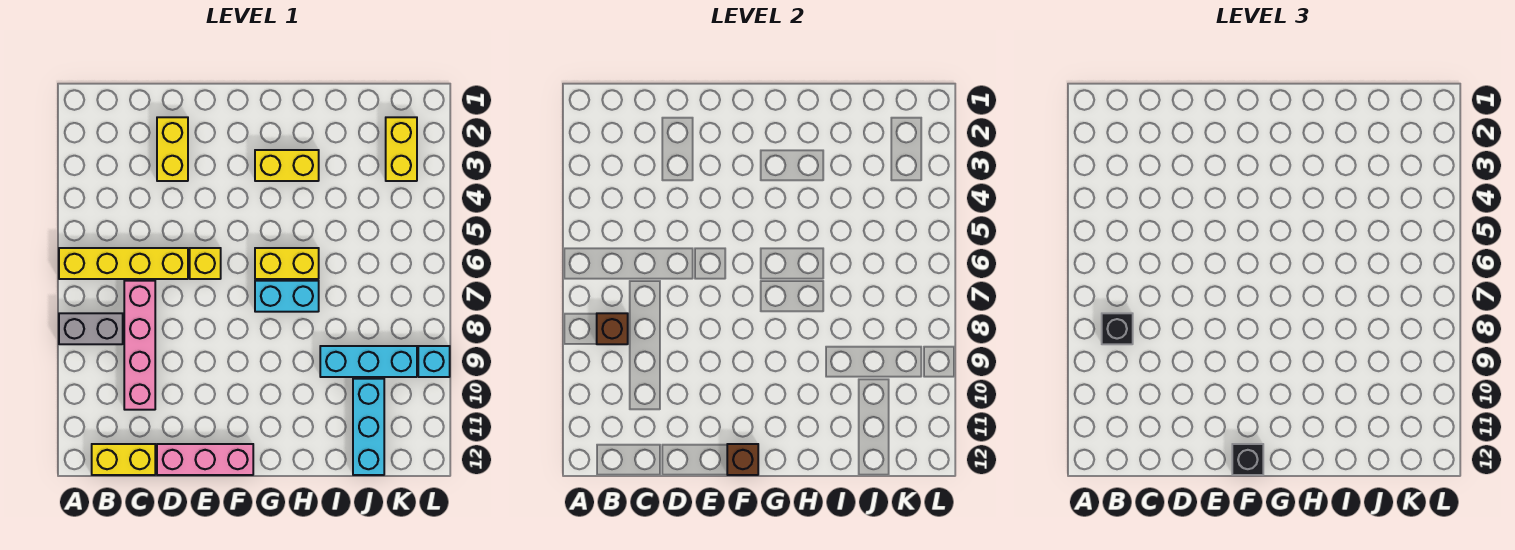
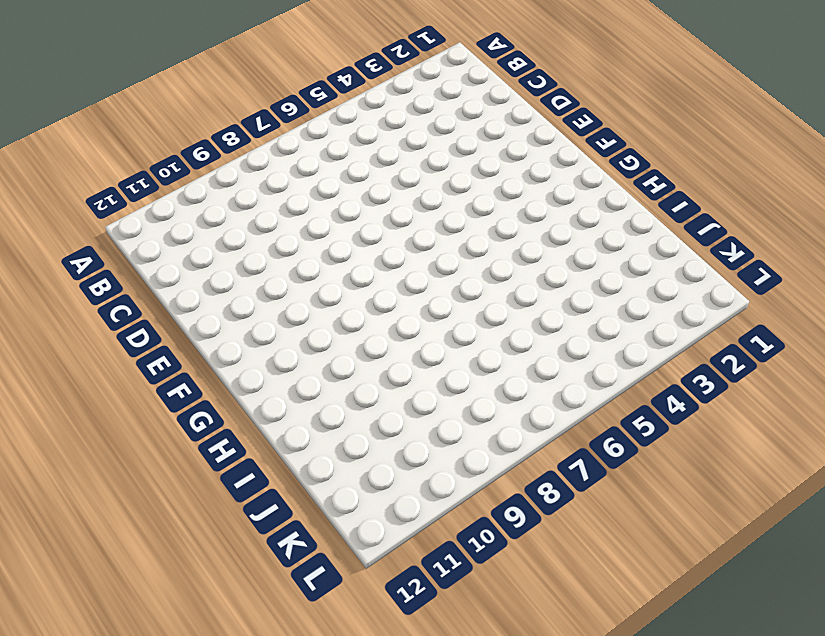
none -> yellow 1x4 brick [59,248,188,279]
none -> grey 1x2 brick [59,313,123,344]
none -> yellow 1x2 brick [92,444,155,475]

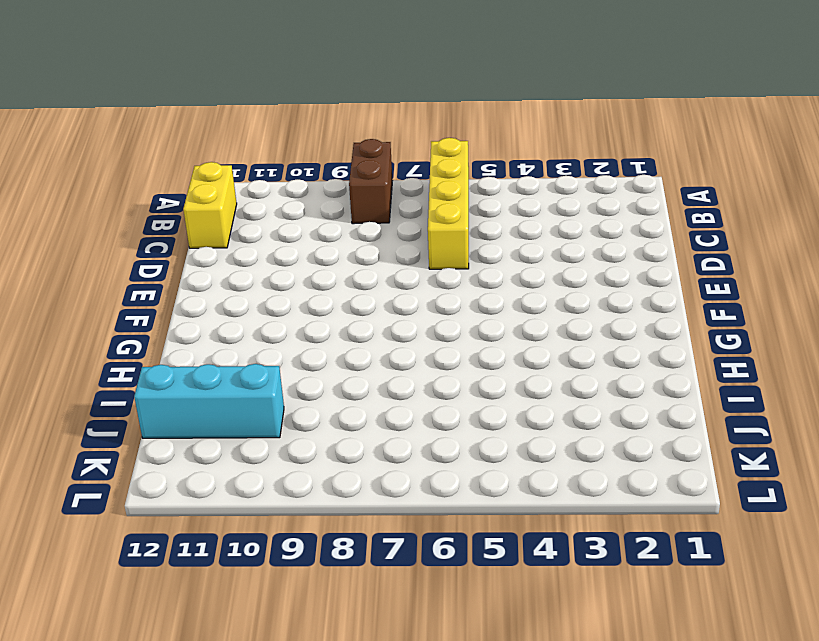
brown 1x2 brick [349,139,393,224] -> grey 1x2 brick [59,313,123,344]
none -> pink 1x4 brick [124,281,155,410]
none -> yellow 1x2 brick [157,117,188,181]
none -> pink 1x3 brick [157,444,253,475]

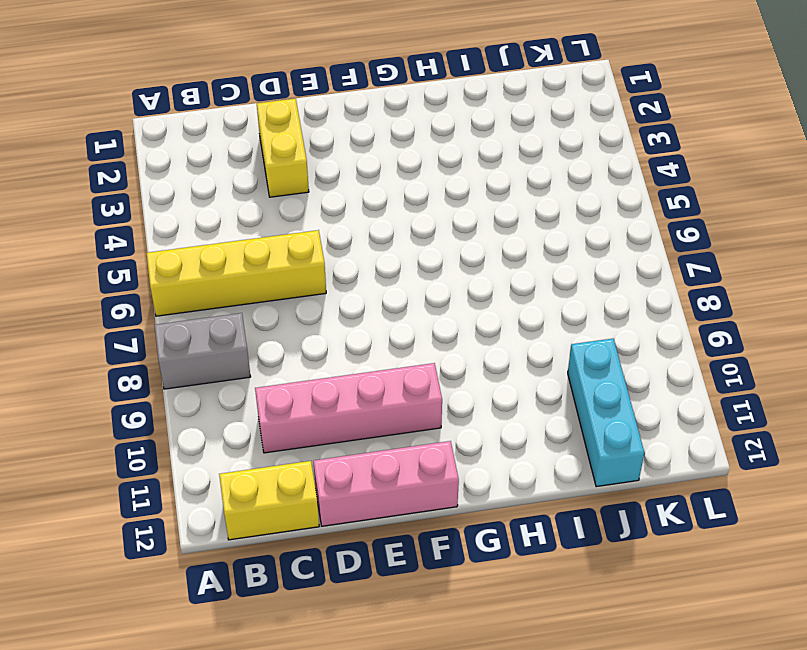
pink 1x4 brick [255,363,442,453] -> pink 1x4 brick turned to [124,281,155,410]
none -> yellow 1x1 brick [190,248,221,279]
none -> yellow 1x2 brick [255,150,319,181]
none -> yellow 1x2 brick [255,248,319,279]

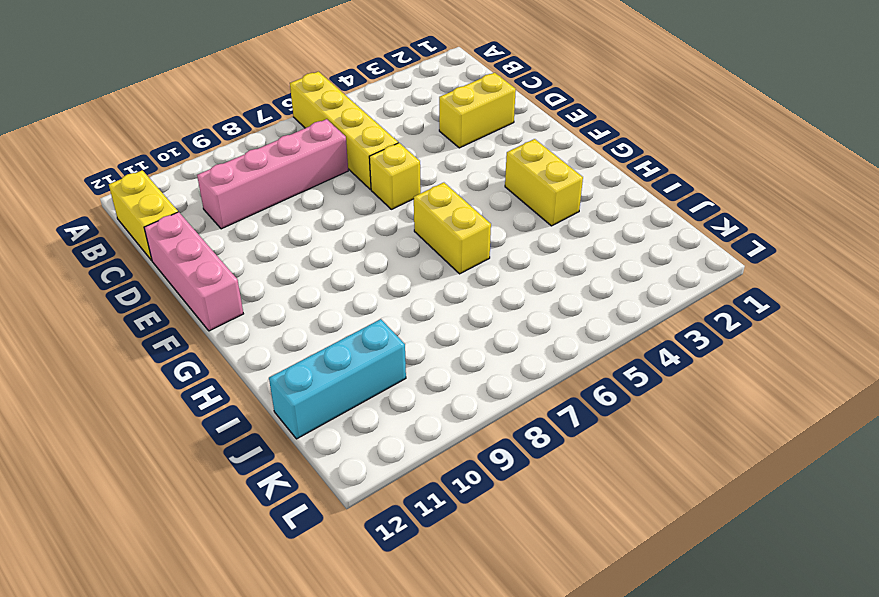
none -> grey 1x2 brick [59,313,123,344]
none -> cyan 1x2 brick [255,281,319,312]
none -> cyan 1x3 brick [320,346,417,377]

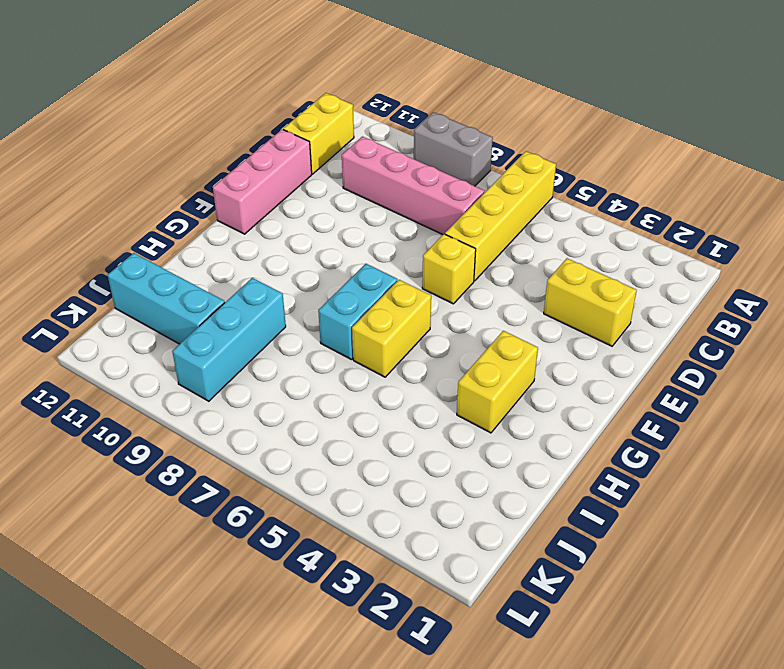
grey 1x2 brick [414,112,493,186] -> grey 1x2 brick turned to [59,313,123,344]
none -> yellow 1x2 brick [386,117,417,181]
none -> cyan 1x1 brick [418,346,450,377]
none -> brown 1x1 brick [597,313,628,344]

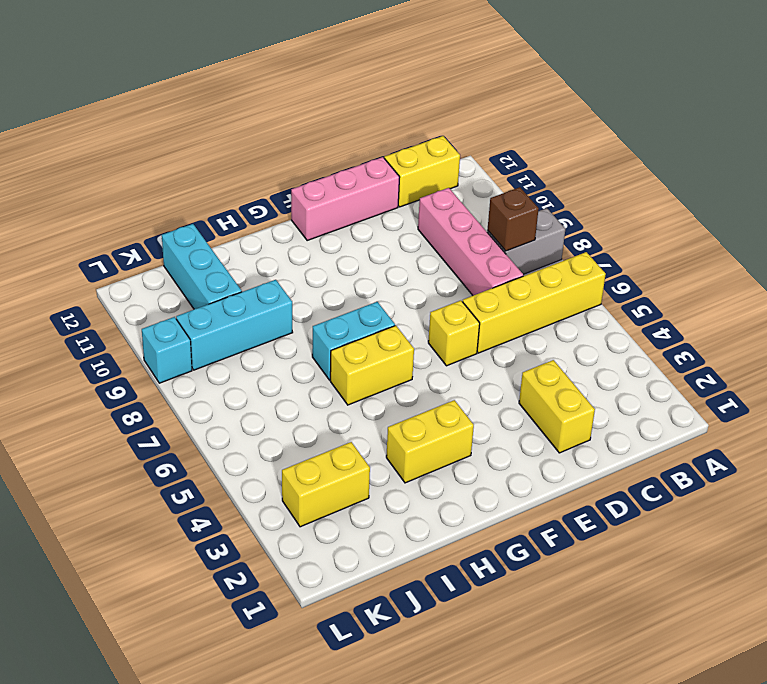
yellow 1x2 brick [282,442,370,527] -> yellow 1x2 brick turned to [386,117,417,181]
none -> brown 1x1 brick [727,444,758,475]
none -> black 1x1 brick [1102,313,1133,344]
none -> black 1x1 brick [1232,444,1263,475]

